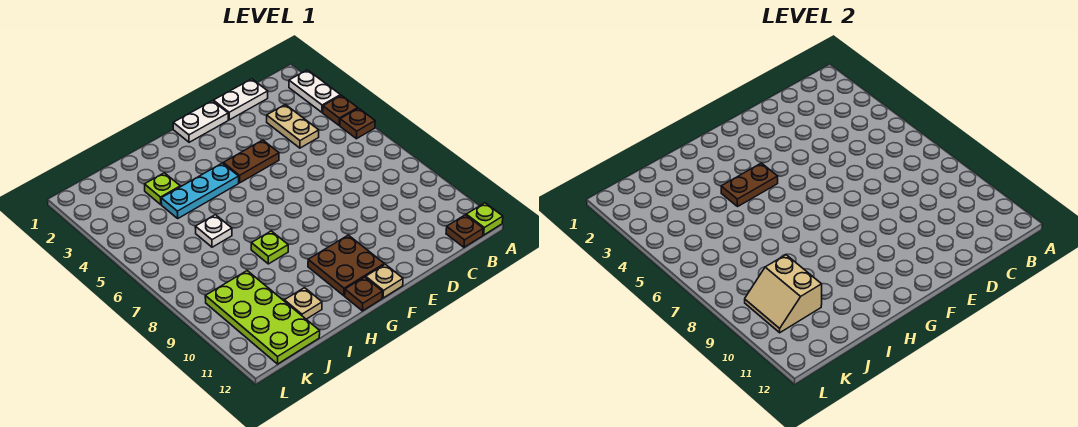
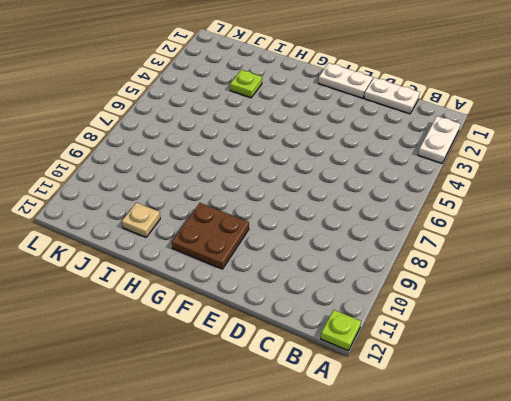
none -> brown 1x1 plate [323,95,358,126]
none -> brown 1x1 plate [340,108,375,139]
none -> brown 1x1 plate [446,215,483,247]

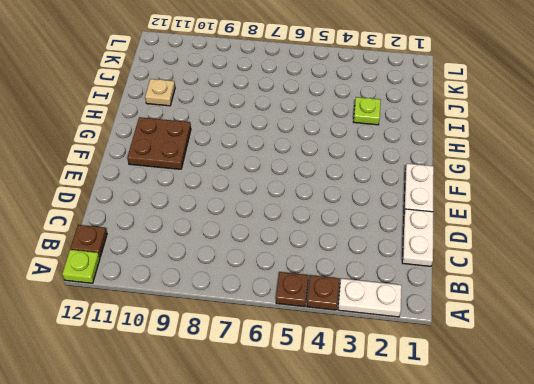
none -> tan 1x2 plate [267,104,319,148]
none -> brown 1x2 plate [223,140,279,183]
none -> tan 1x1 plate [366,264,403,298]

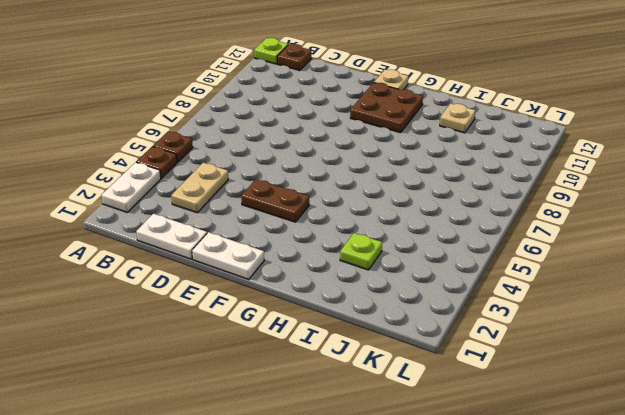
none -> cyan 1x3 plate [161,163,239,218]
none -> brown 1x1 plate [345,277,383,311]
none -> lime 1x1 plate [251,231,288,264]

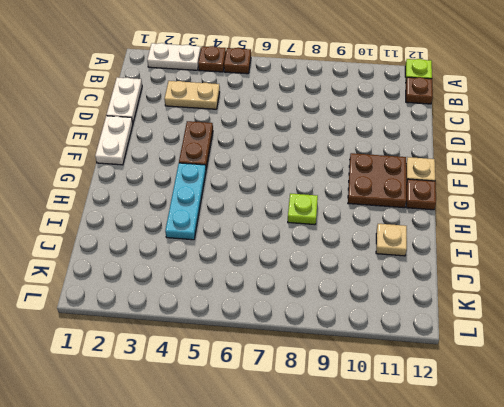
none -> lime 1x1 plate [145,173,180,204]
none -> white 1x1 plate [195,215,232,247]
none -> lime 2x4 plate [205,271,320,364]

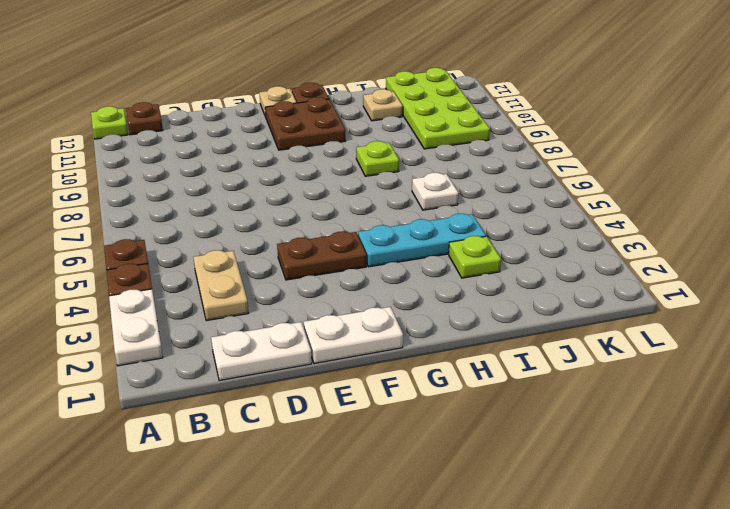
none -> brown 1x2 plate [721,163,778,206]
none -> tan 2x2 slope [745,255,822,333]

